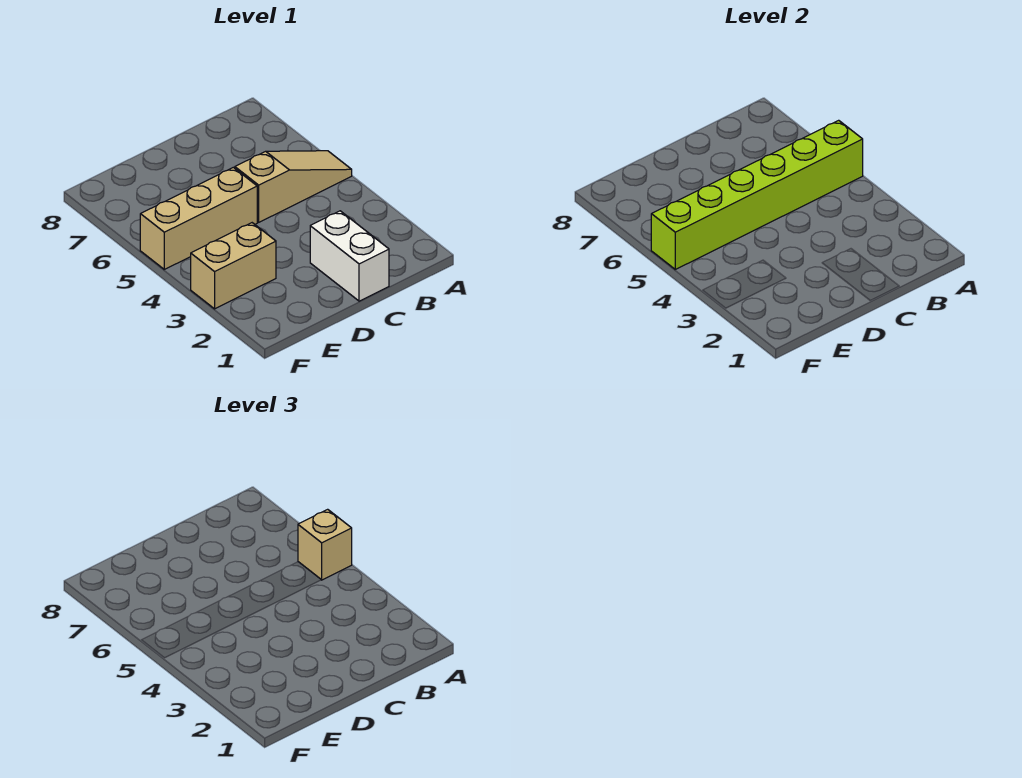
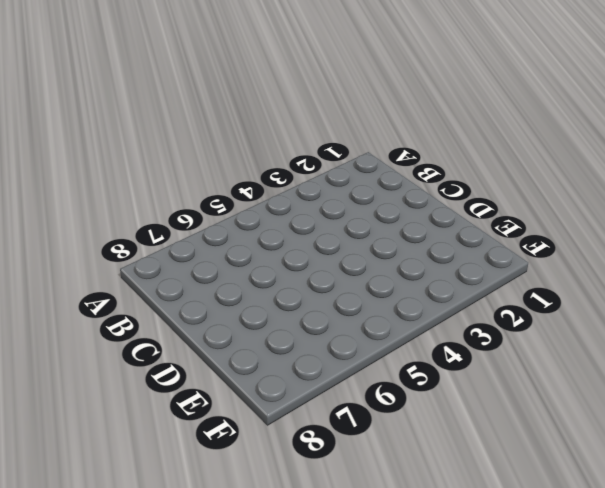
none -> tan 1x3 slope [235,151,352,222]
none -> white 1x2 brick [310,211,389,301]

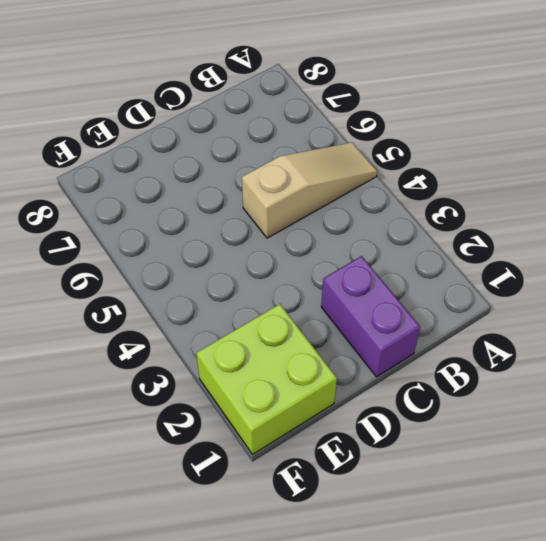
purple 1x2 brick [321,256,420,377] -> white 1x2 brick [310,211,389,301]
lime 2x2 brick [196,304,337,454] -> none
none -> tan 1x3 brick [140,167,257,269]
none -> tan 1x2 brick [191,223,276,309]

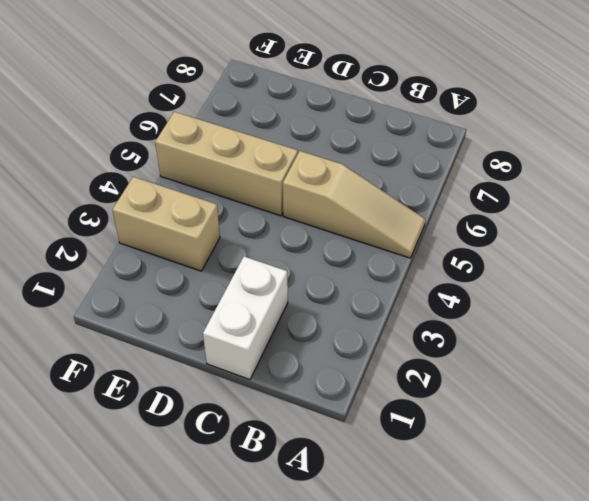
none -> lime 1x6 brick [651,120,863,269]
none -> tan 1x1 brick [298,509,352,580]

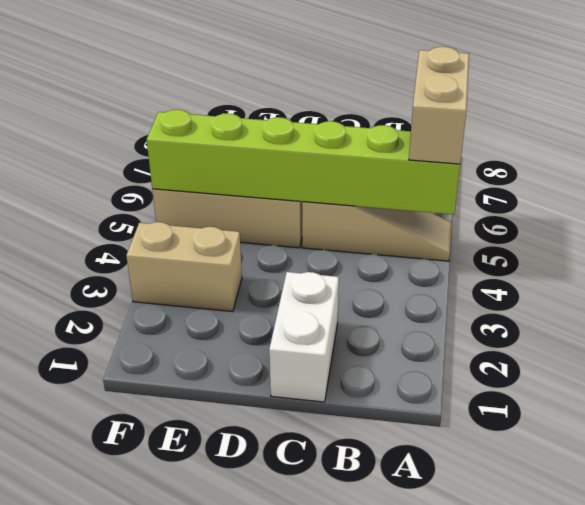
tan 1x2 brick [409,47,469,164] -> tan 1x1 brick [298,509,352,580]

